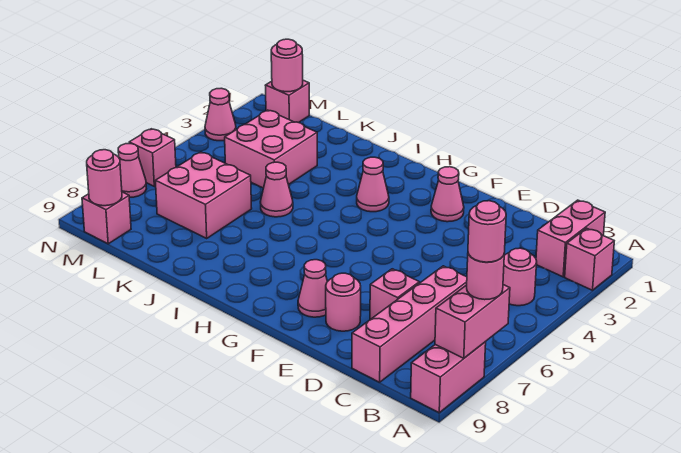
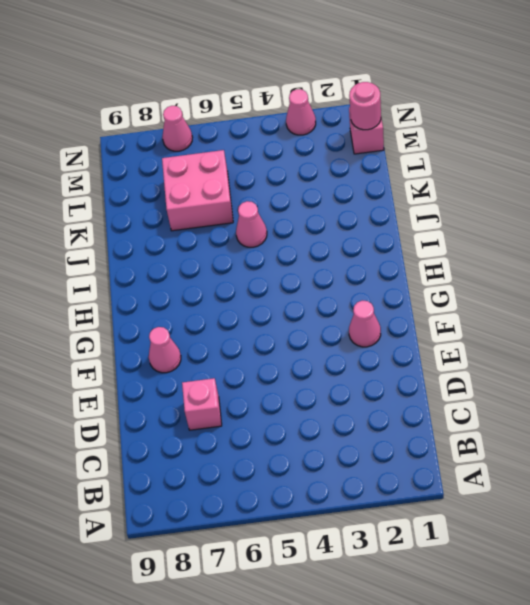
none -> pink 1x1 brick [565,228,614,290]
none -> pink 1x2 brick [411,342,486,413]
none -> pink 1x2 brick [536,200,605,277]

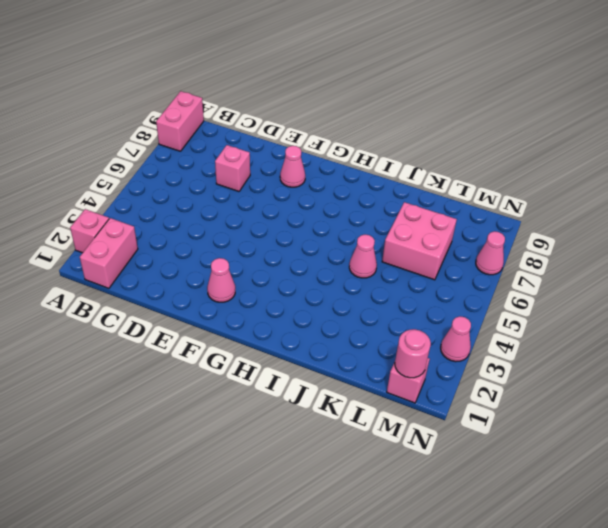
none -> pink 1x1 round brick [503,248,537,306]
none -> pink 1x4 brick [352,266,467,382]
none -> pink 1x1 round brick [326,273,361,331]

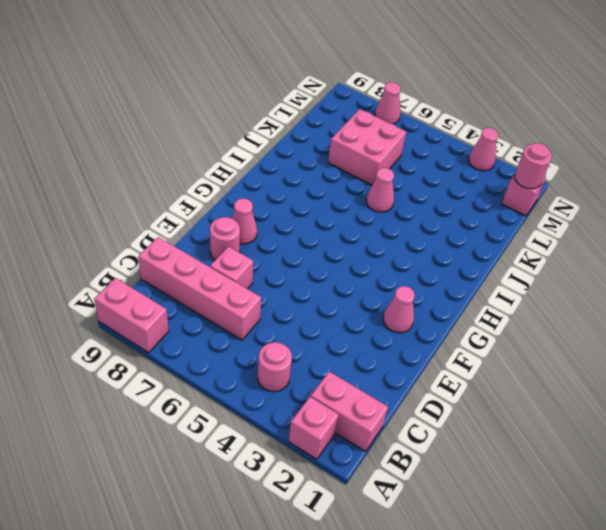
none -> pink 1x1 cone [357,157,389,212]
none -> pink 2x2 brick [225,110,317,188]
none -> pink 1x1 brick [82,192,131,244]

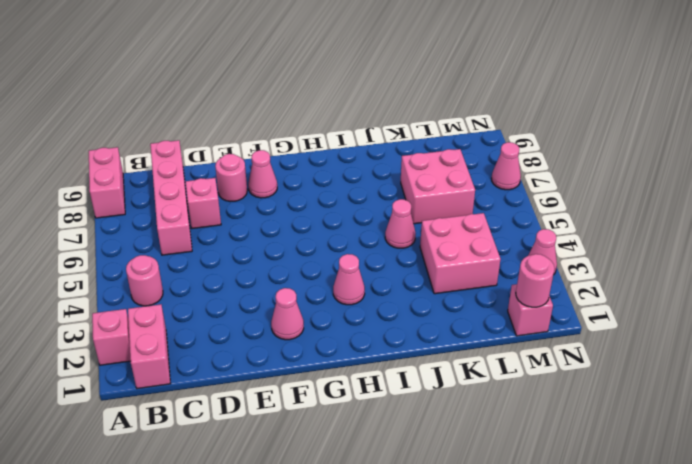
none -> pink 1x1 brick [82,192,131,244]
none -> pink 1x1 brick [129,129,176,186]
none -> pink 1x2 brick [435,285,510,358]

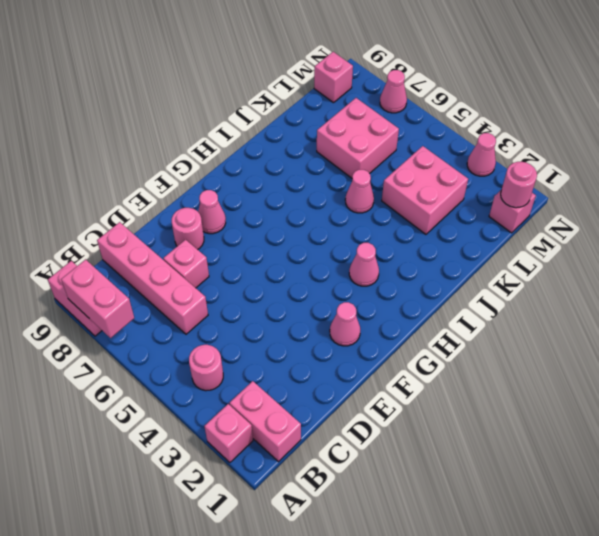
none -> pink 1x1 brick [129,129,176,186]
none -> pink 1x1 round brick [87,150,122,206]
none -> pink 1x1 round brick [467,254,504,300]

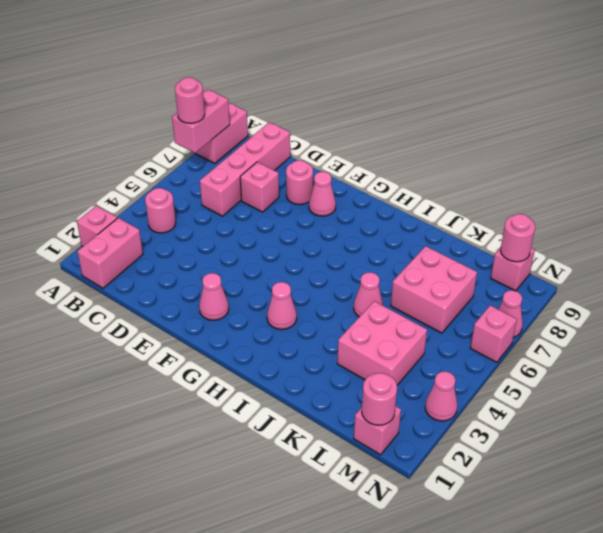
none -> pink 1x1 round brick [468,201,506,262]

